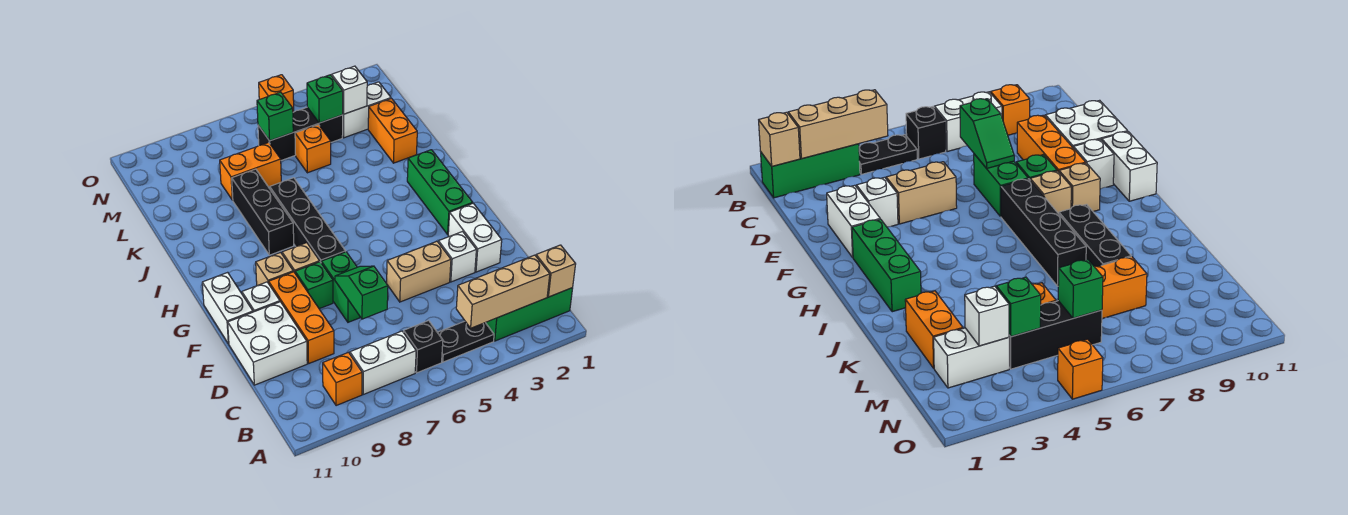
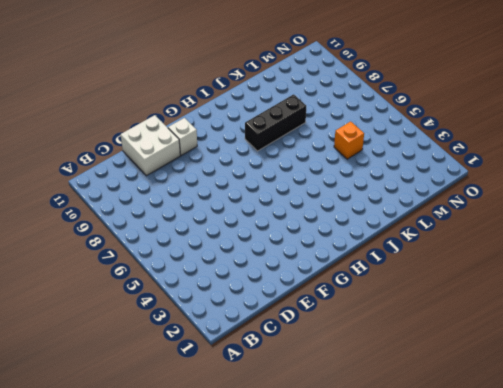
none -> green 1x3 brick [486,288,573,341]
none -> black 1x2 plate [438,321,494,362]
none -> black 1x1 brick [404,320,443,373]
none -> white 1x2 brick [350,331,416,395]

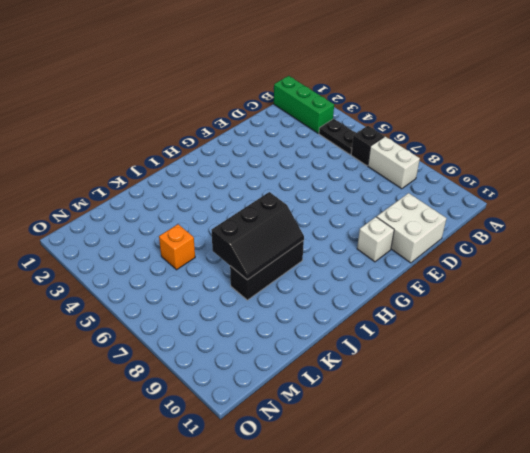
black 2x3 slope [211,192,304,280] -> none
none -> orange 1x1 brick [323,352,362,406]
none -> orange 1x3 brick [269,272,334,363]
none -> white 1x2 brick [448,203,502,272]
none -> white 1x1 brick [438,232,476,282]

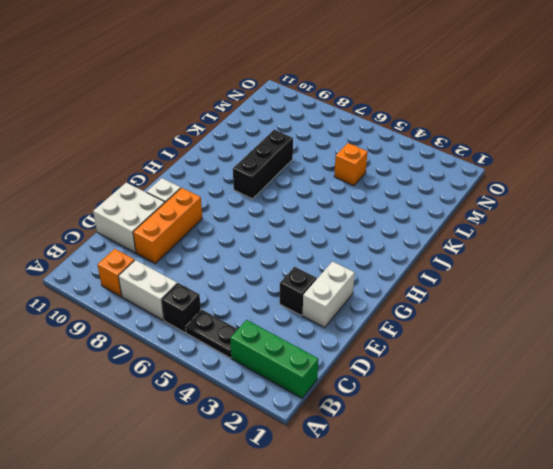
black 1x1 brick [280,267,317,315] -> white 1x1 brick [438,232,476,282]
none -> tan 1x2 brick [387,241,451,302]
none -> green 1x2 brick [321,252,361,322]
none -> green 1x1 brick [295,262,333,309]
none -> white 1x2 brick [202,272,253,344]

